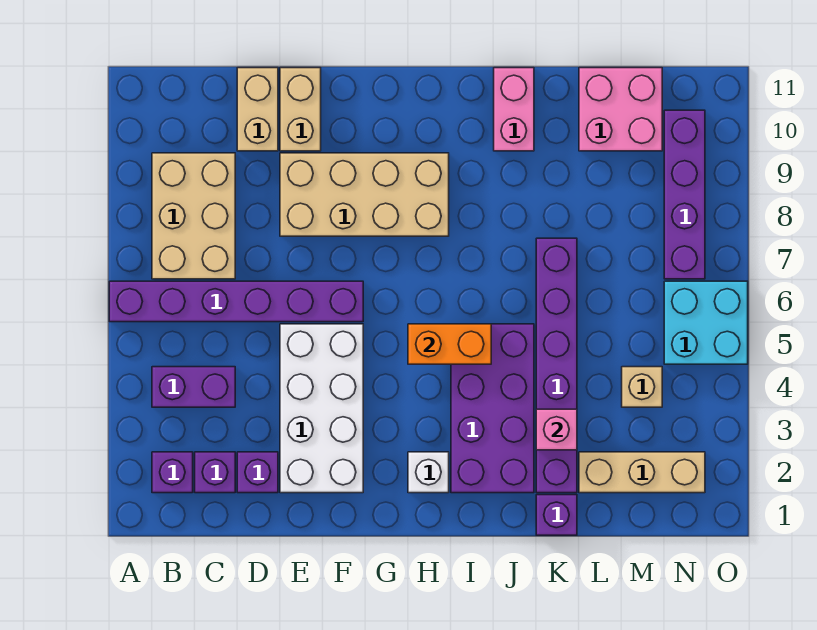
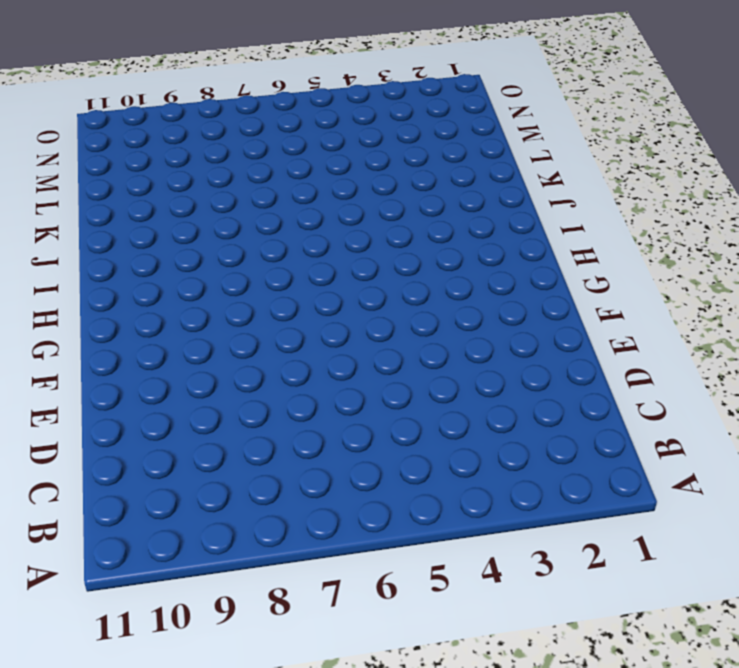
none -> purple 1x6 brick [109,281,363,322]
none -> purple 1x1 brick [152,452,193,493]
none -> purple 1x2 brick [152,367,235,407]

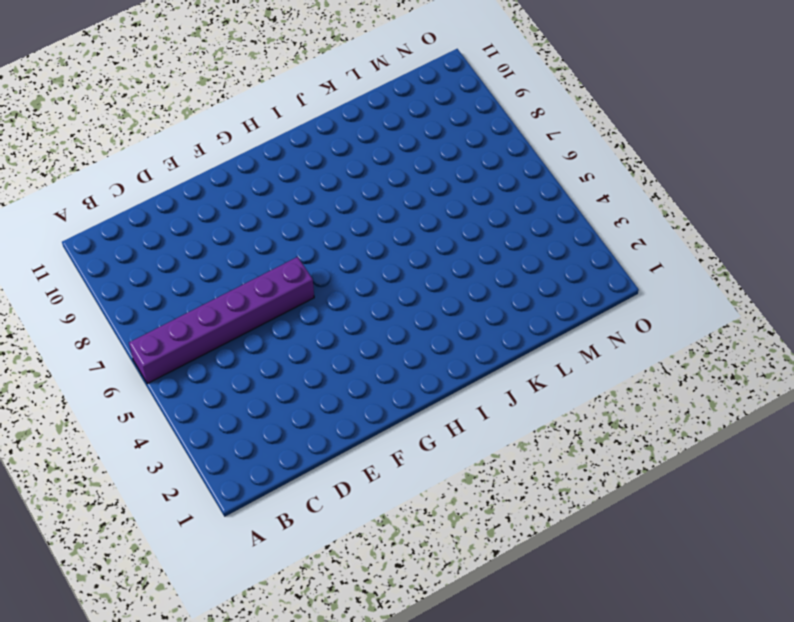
none -> purple 1x1 brick [152,452,193,493]
none -> purple 1x2 brick [152,367,235,407]
none -> tan 2x3 brick [152,153,235,279]

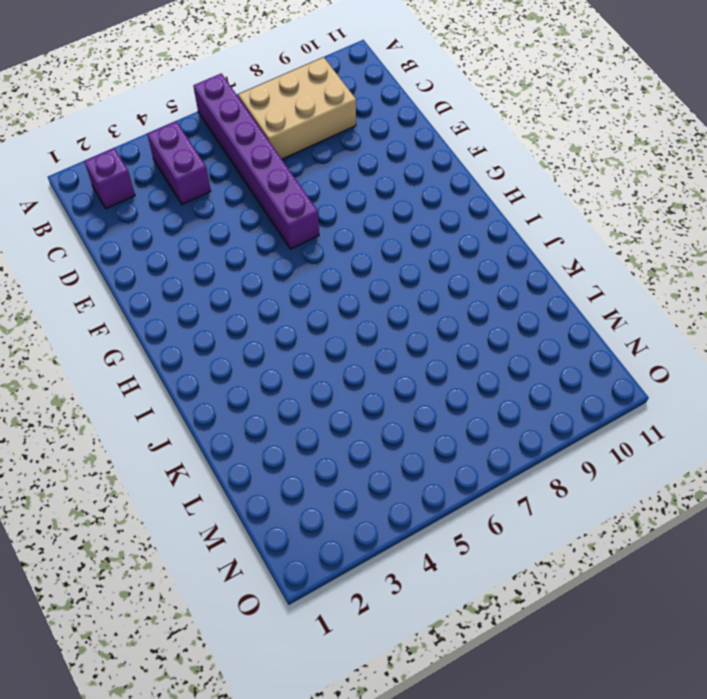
none -> purple 1x1 brick [195,452,235,493]
none -> purple 1x1 brick [237,452,278,493]
none -> tan 1x2 brick [237,68,278,151]

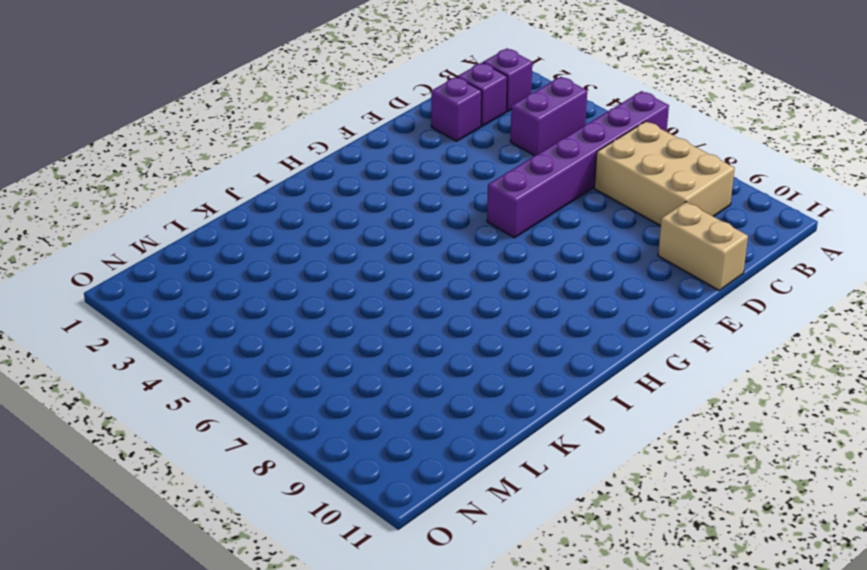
none -> white 2x4 brick [280,324,363,493]
none -> tan 2x4 brick [280,153,449,236]
none -> tan 1x2 brick [280,68,321,151]

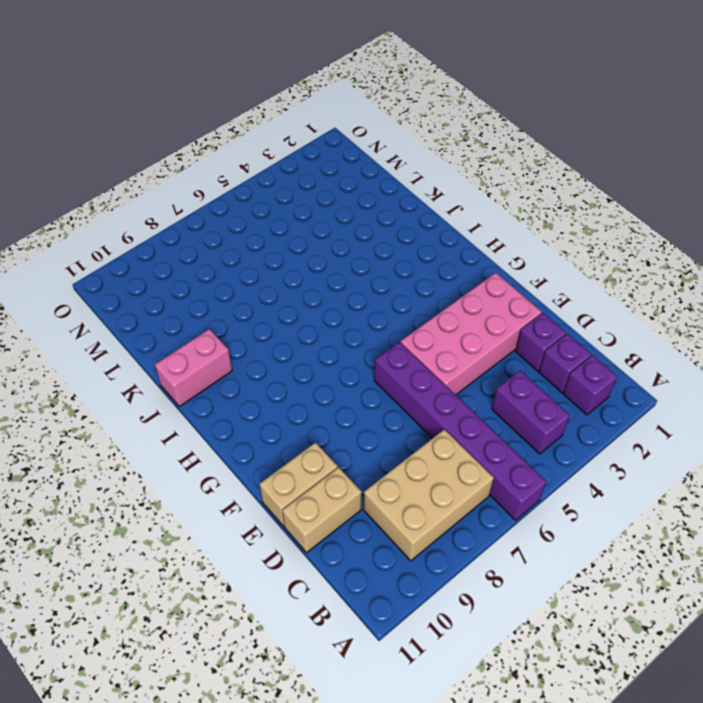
pink 2x4 brick [401,273,542,395] -> white 2x4 brick [280,324,363,493]
none -> tan 2x4 brick [280,153,449,236]
none -> white 1x1 brick [408,452,449,493]
none -> purple 2x4 brick [451,324,534,493]

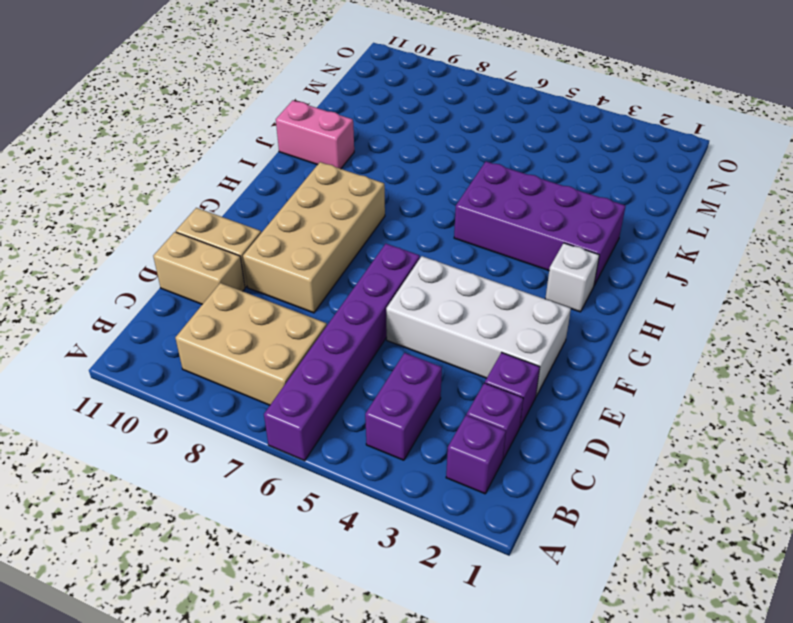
none -> purple 1x1 brick [536,495,577,535]
none -> purple 1x6 brick [536,238,577,493]
none -> tan 1x3 brick [579,452,705,493]

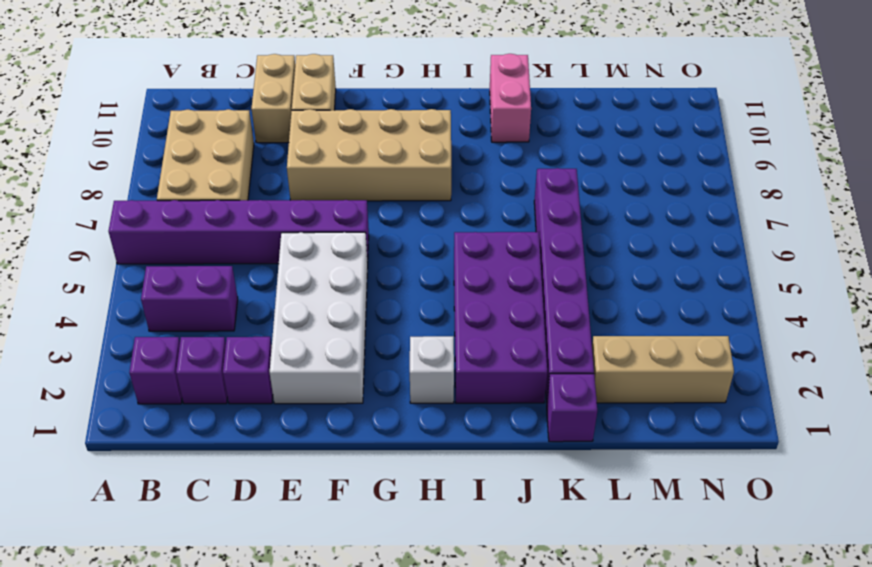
none -> pink 2x2 brick [579,68,662,151]
none -> tan 1x1 brick [622,367,662,407]
none -> cyan 2x2 brick [664,281,748,364]

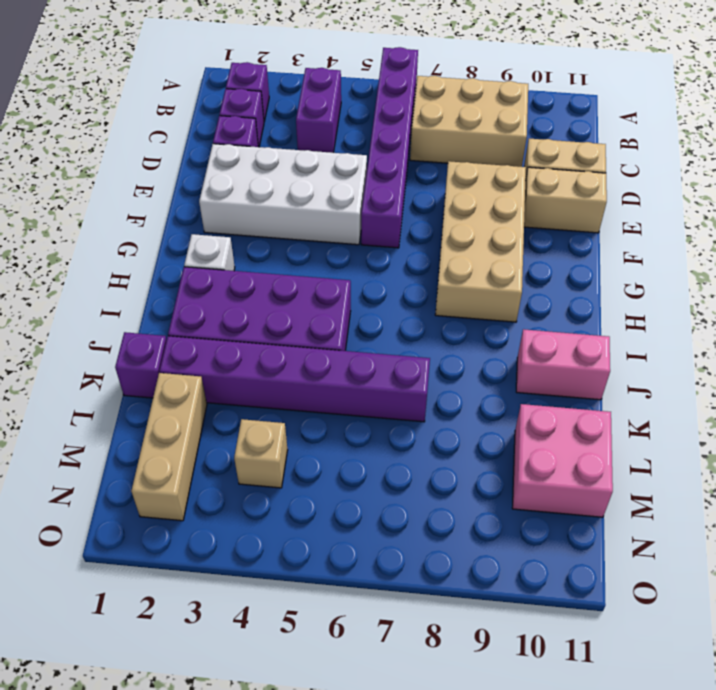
none -> cyan 2x2 brick [664,281,748,364]
none -> purple 1x4 brick [664,110,705,279]
none -> orange 1x2 brick [408,324,491,364]

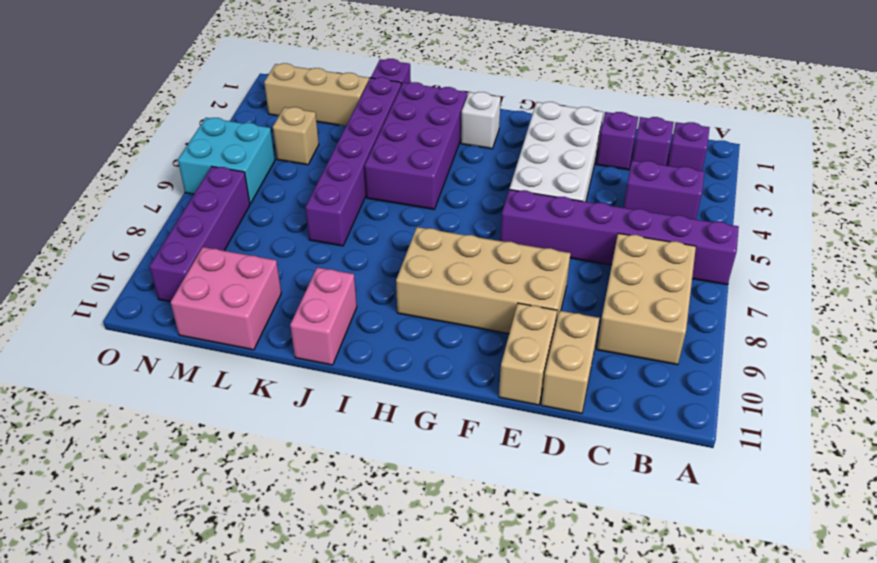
none -> orange 1x2 brick [408,324,491,364]
none -> pink 1x1 brick [536,409,577,450]

